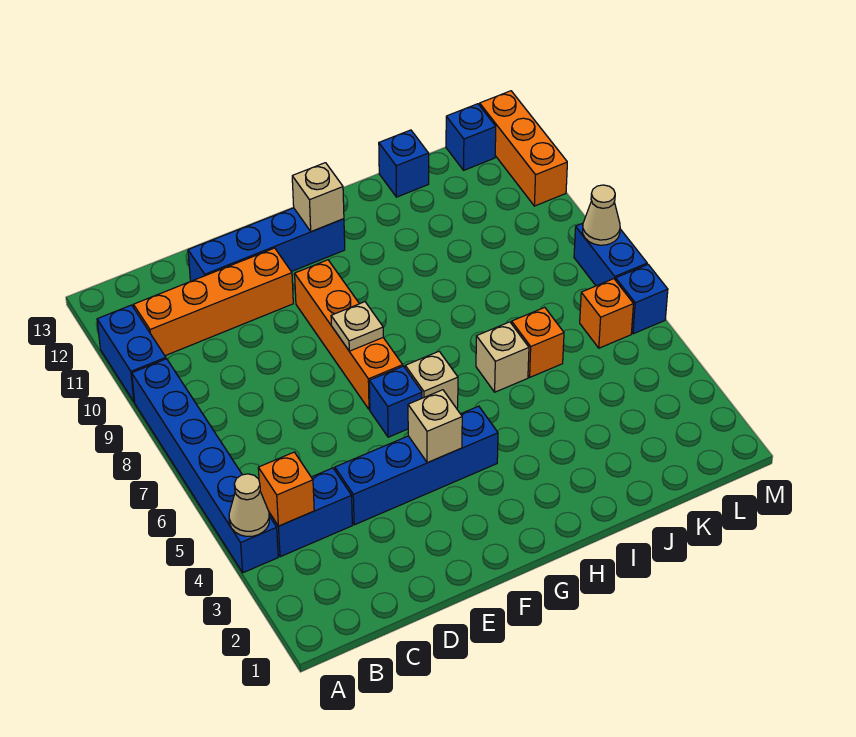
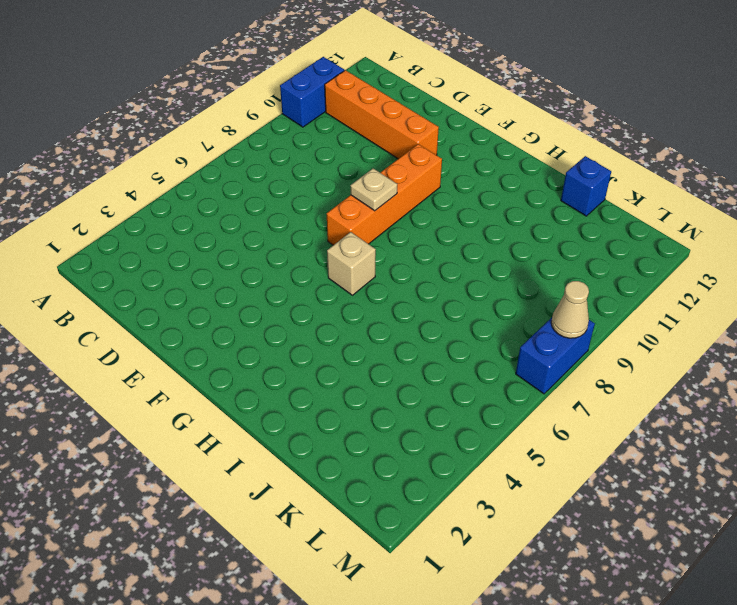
none -> blue 1x6 brick [132,359,278,573]
none -> blue 1x2 brick [269,468,352,557]
none -> blue 1x4 brick [335,406,498,525]

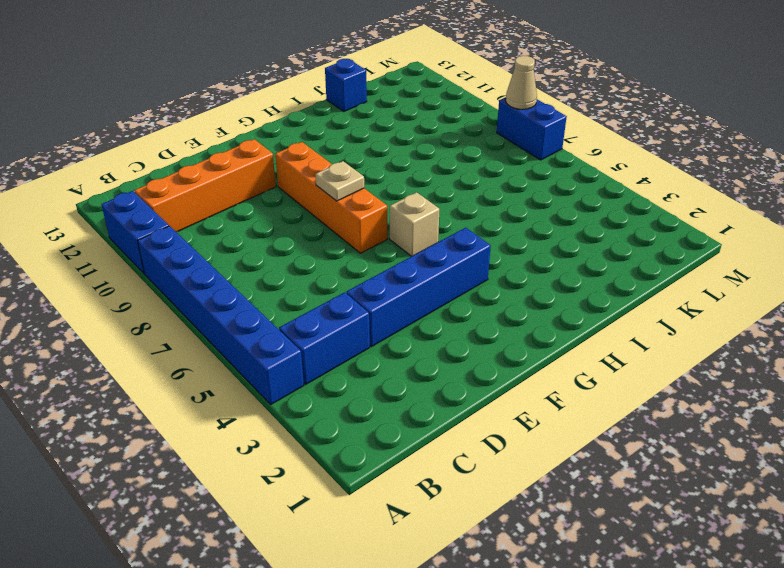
none -> blue 1x4 brick [188,208,345,281]
none -> blue 1x1 brick [369,366,422,437]
none -> tan 1x1 brick [476,322,529,392]

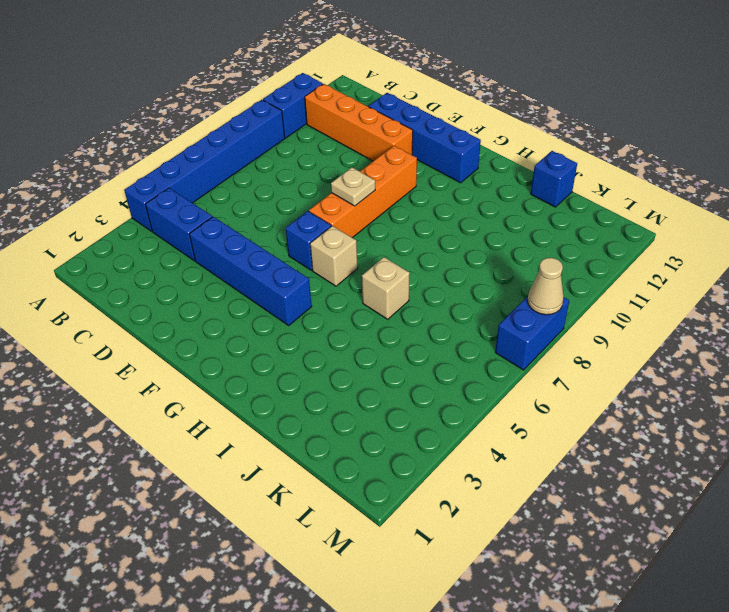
none -> orange 1x1 brick [512,307,564,377]
none -> orange 1x1 brick [580,279,633,348]
none -> blue 1x1 brick [446,104,496,170]

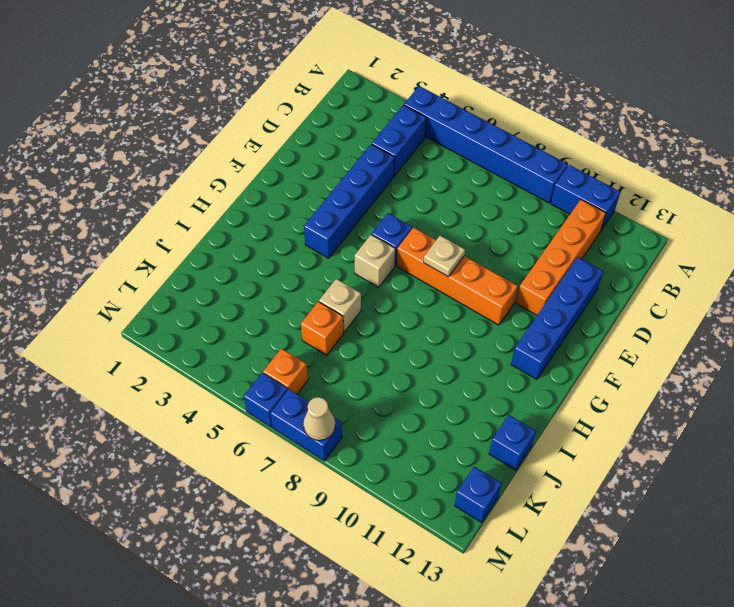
none -> orange 1x3 brick [480,91,567,206]
none -> tan 1x1 cone [229,474,269,536]
none -> orange 1x1 brick [258,452,314,526]

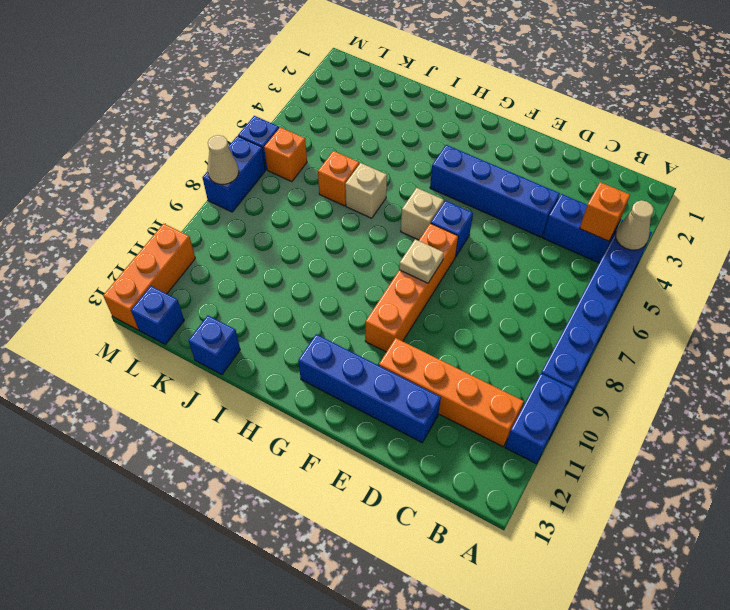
none -> tan 1x1 brick [408,390,462,463]
none -> tan 1x1 brick [292,163,344,232]

